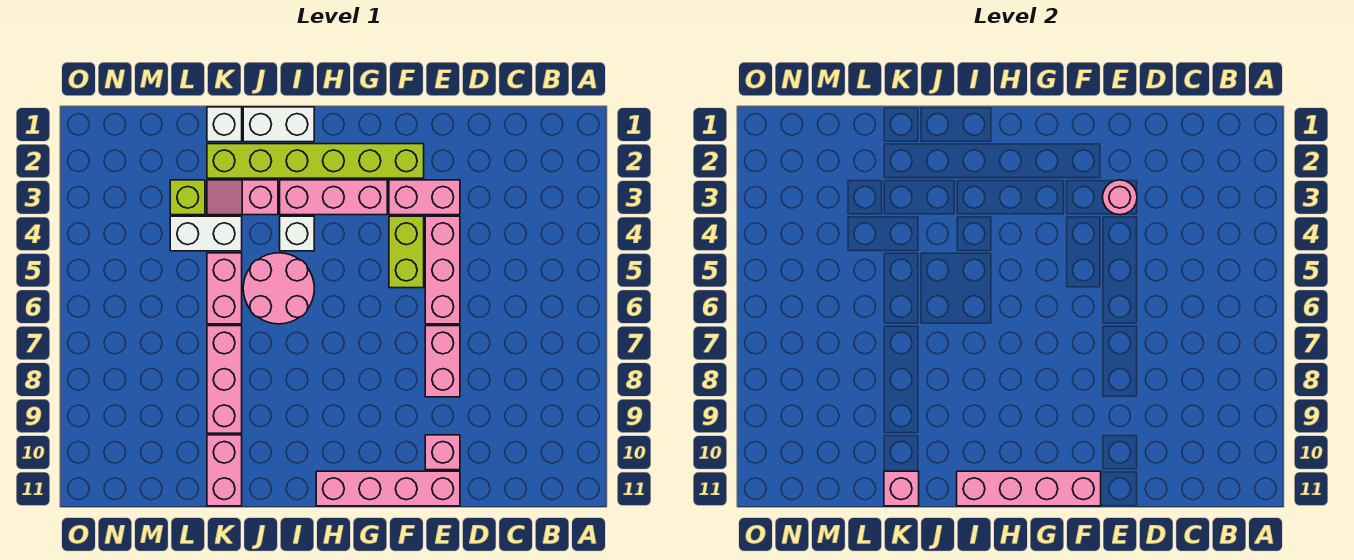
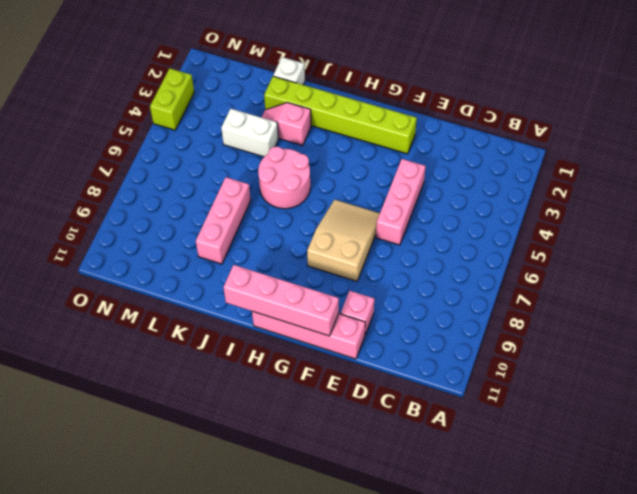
tan 2x3 slope [307,200,380,281] -> none
lime 1x2 brick [150,68,194,130] -> lime 1x2 brick moved to [389,216,424,288]
none -> pink 1x2 brick [389,180,460,215]
none -> pink 1x2 brick [425,326,460,397]
none -> pink 1x3 brick [280,180,387,215]

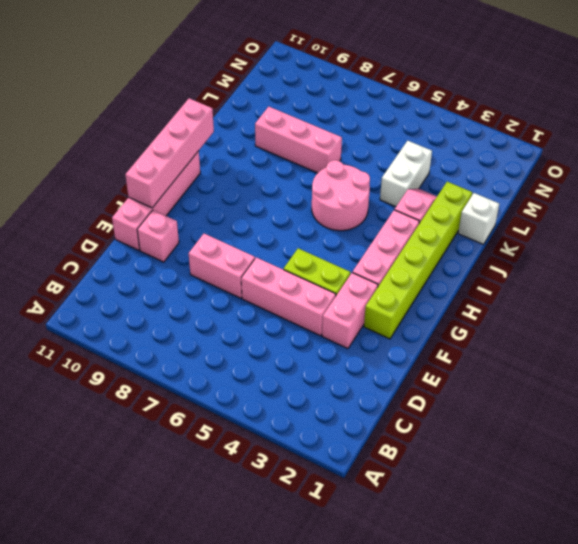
none -> white 1x2 brick [243,107,314,142]
none -> white 1x1 brick [280,216,314,251]
none -> pink 1x2 brick [207,253,242,324]

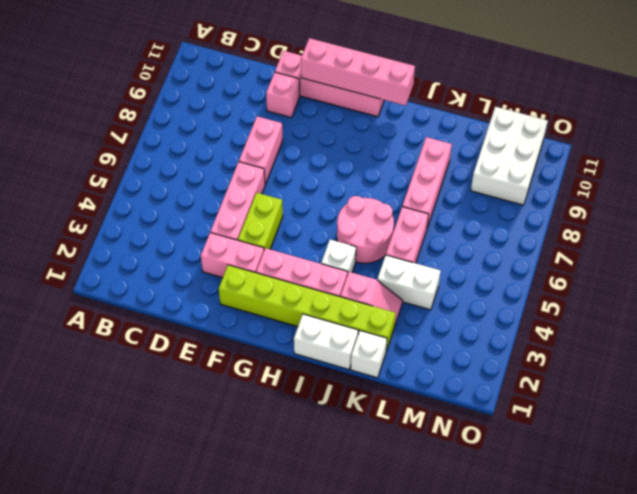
white 2x3 brick [471,107,548,205] -> none
none -> pink 1x2 brick [207,435,242,506]
none -> lime 1x1 brick [170,180,205,215]
none -> pink 1x1 round brick [1102,180,1137,215]

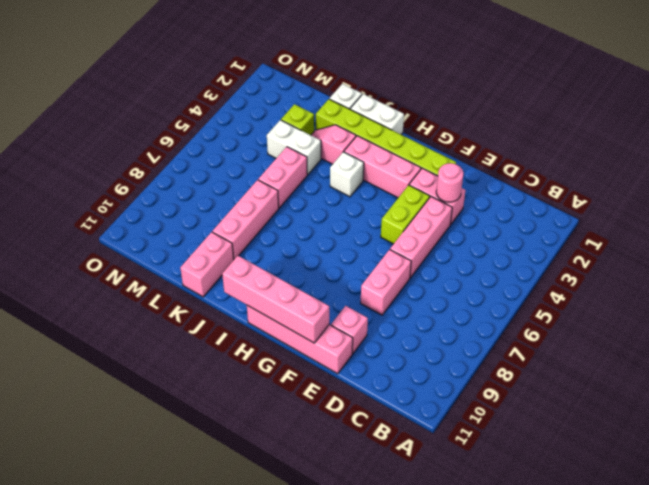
none -> pink 2x2 round brick [243,253,314,324]
none -> pink 1x1 brick [884,471,919,506]

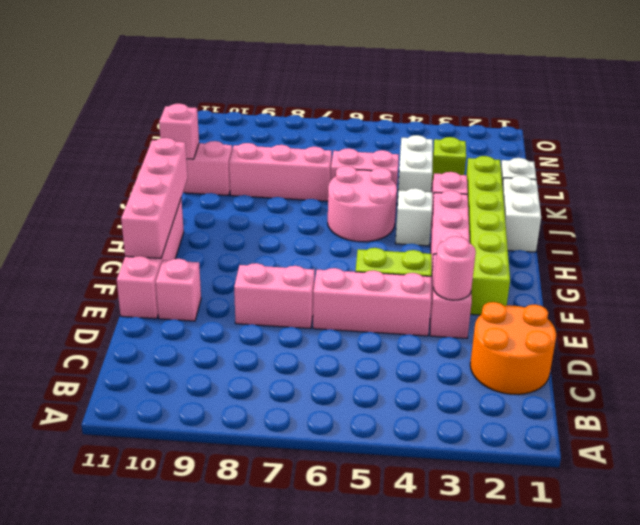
orange 2x2 round brick [470,302,556,394] -> none

